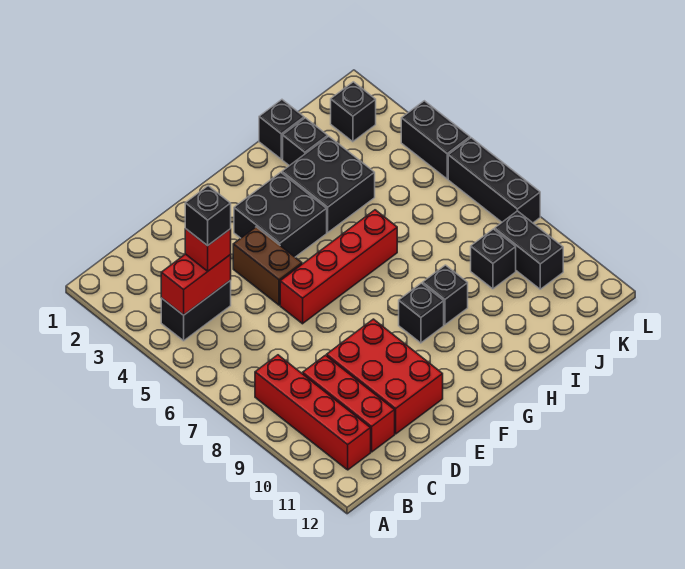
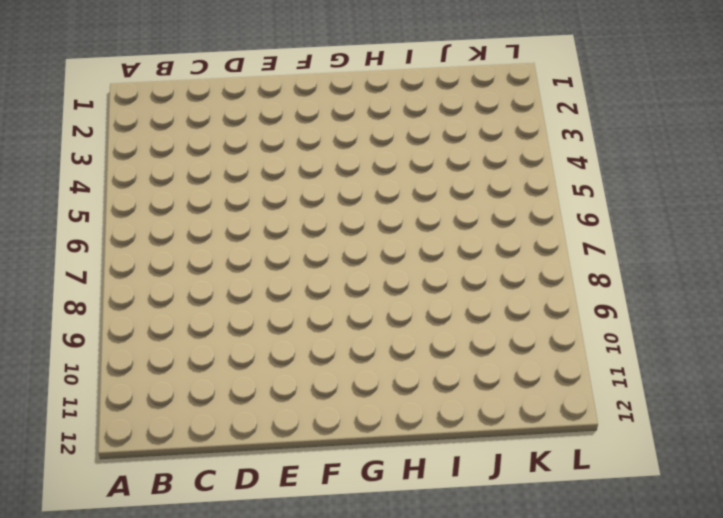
none -> black 1x2 brick [161,281,231,341]
none -> red 1x4 brick [255,355,371,470]
none -> red 1x3 brick [303,355,395,452]

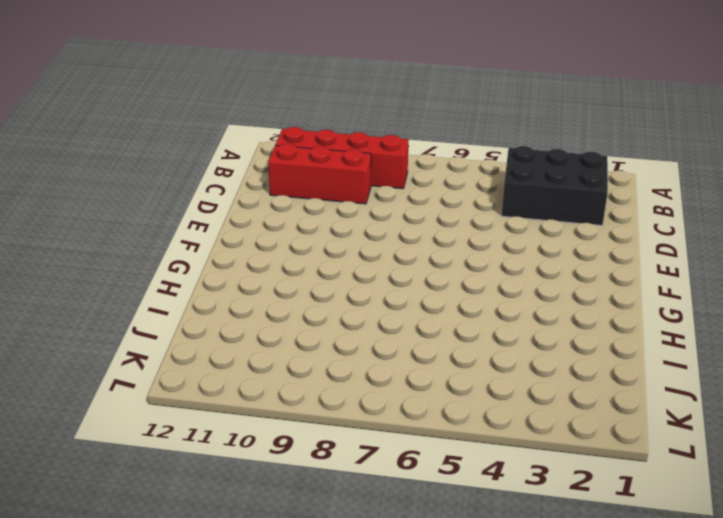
black 2x3 brick [502,146,608,225] -> black 1x2 brick [161,281,231,341]
none -> red 2x3 brick [327,319,443,434]
none -> brown 1x2 brick [233,227,302,305]
none -> red 1x4 brick [280,210,397,324]

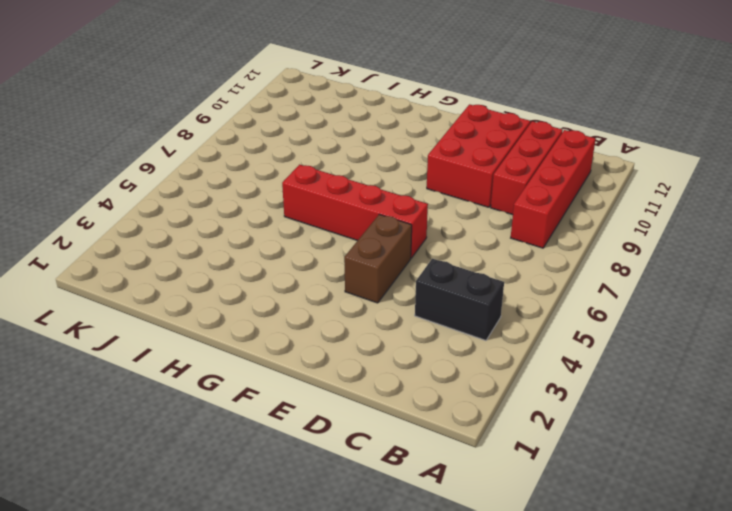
none -> black 2x2 brick [234,172,327,257]
none -> black 1x1 brick [399,283,444,343]
none -> black 2x2 brick [282,136,375,232]

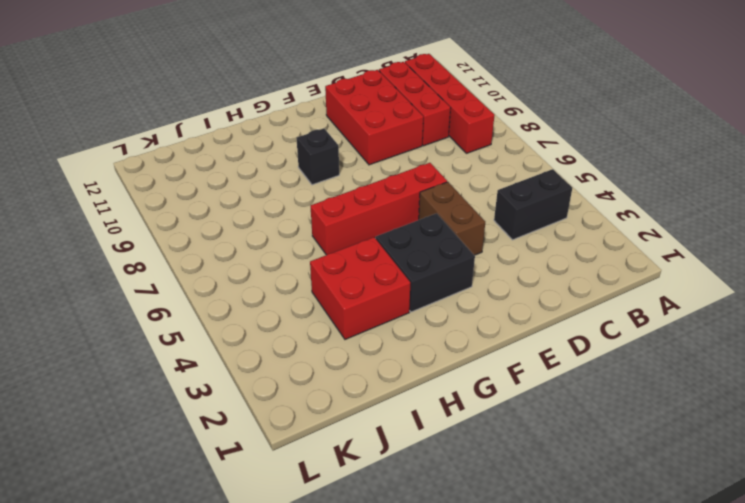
red 2x2 brick [310,237,410,339] -> black 2x2 brick [282,136,375,232]
none -> black 1x1 brick [423,265,468,325]
none -> black 1x1 brick [259,100,304,159]
none -> black 1x1 brick [283,118,328,166]

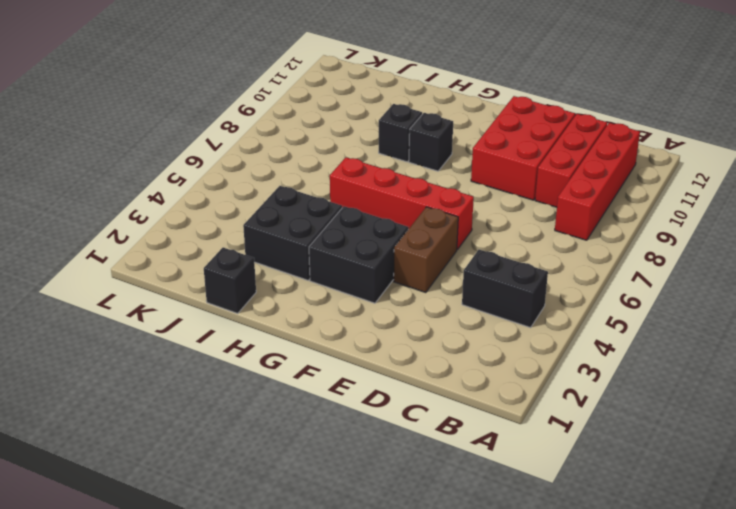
none -> black 1x1 brick [283,118,328,166]
none -> black 1x1 brick [471,229,516,289]
none -> black 1x1 brick [331,82,376,142]

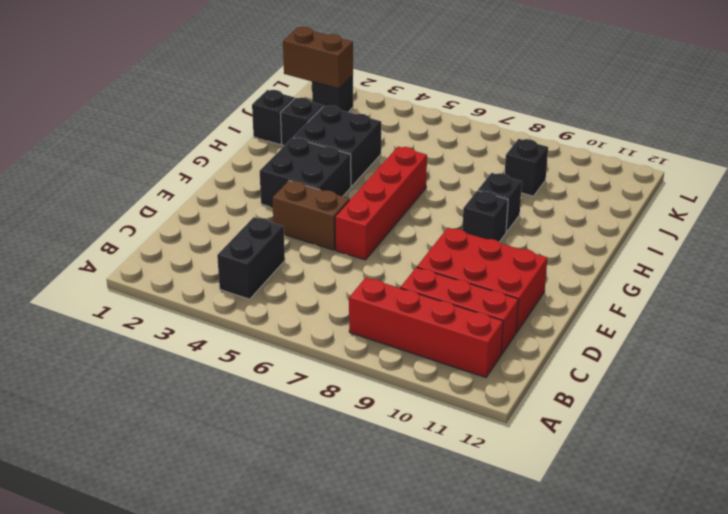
brown 1x2 brick [283,27,353,89] -> none
none -> black 1x2 brick [495,211,563,289]
none -> black 1x2 brick [401,101,470,179]
none -> black 1x3 brick [448,138,540,223]

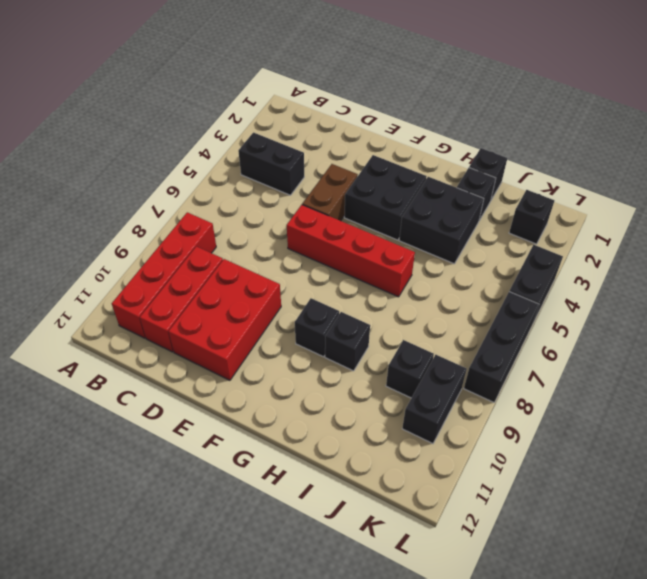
none -> red 1x2 brick [161,254,231,315]
none -> red 1x1 brick [185,229,231,271]
none -> black 1x1 brick [185,186,231,246]

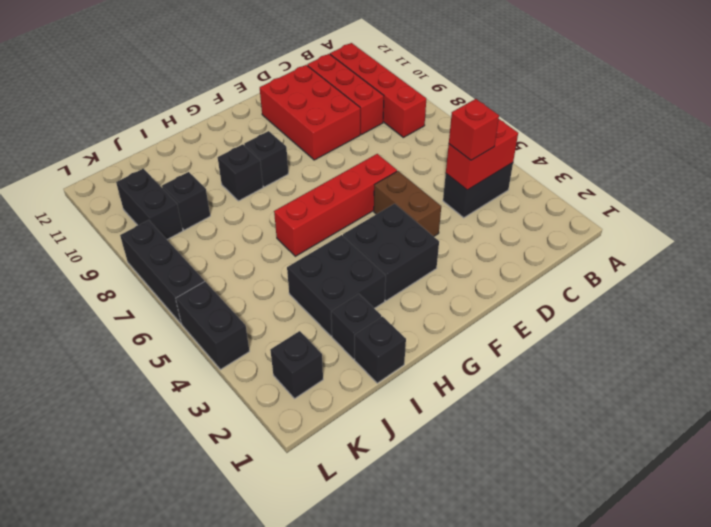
none -> black 1x1 brick [185,186,231,246]

